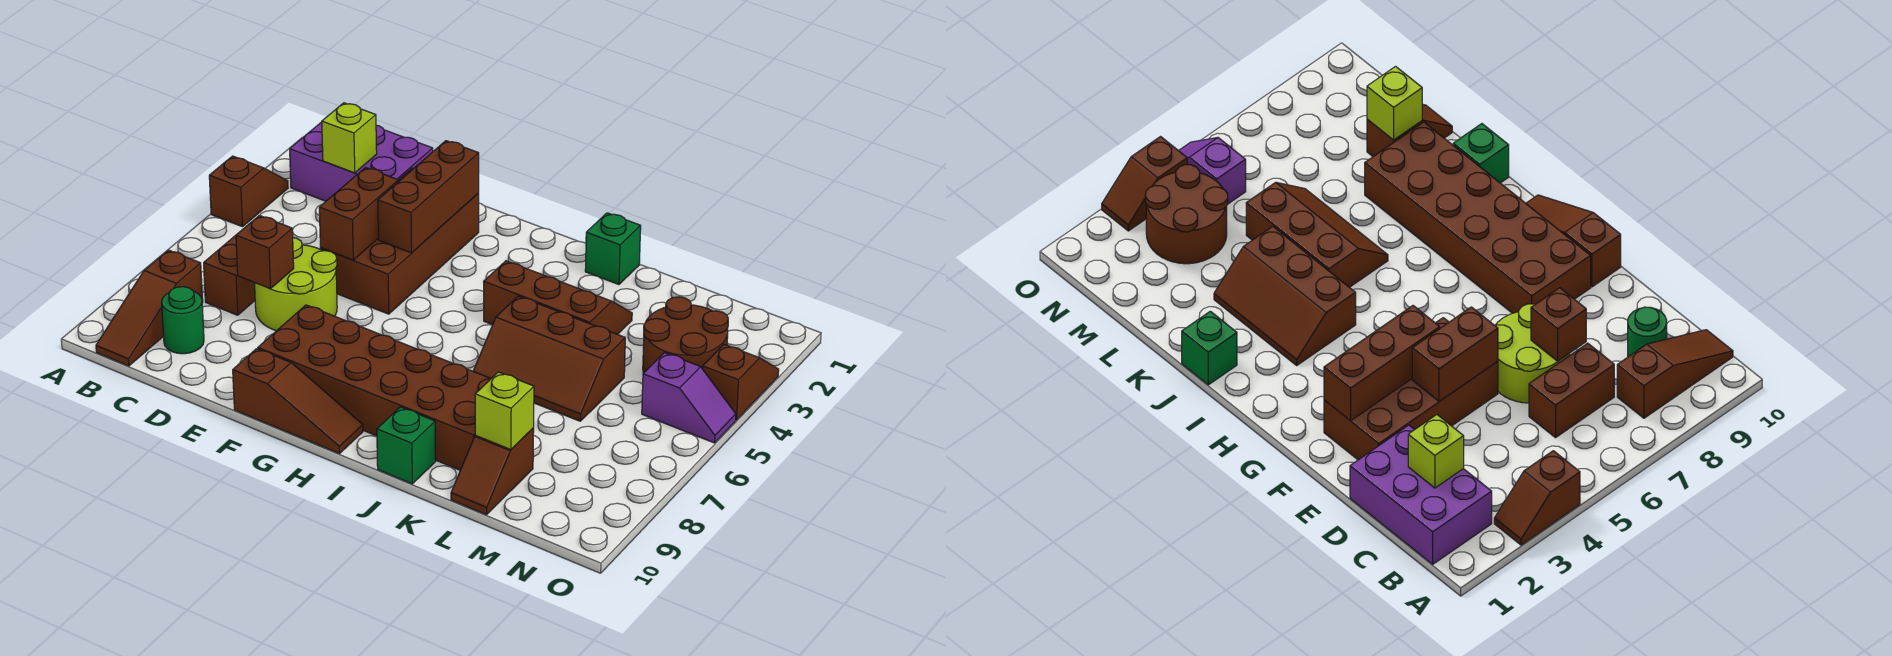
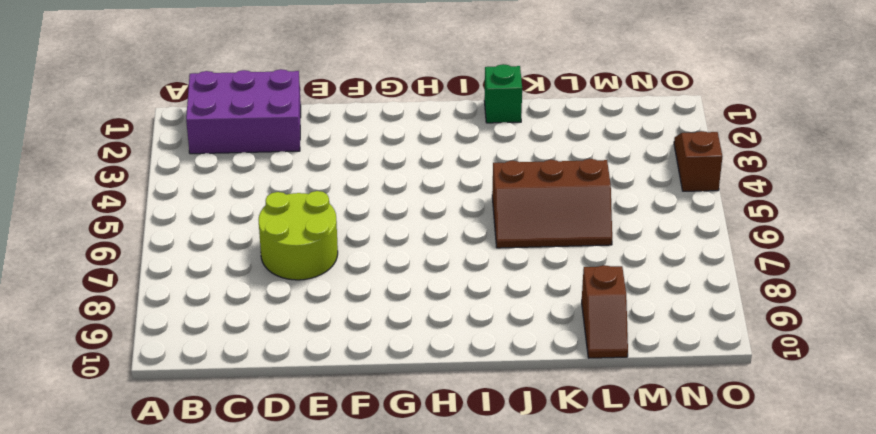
none -> brown 1x2 slope [209,156,288,227]
none -> brown 1x3 slope [96,250,203,366]
none -> brown 1x2 brick [204,224,255,315]

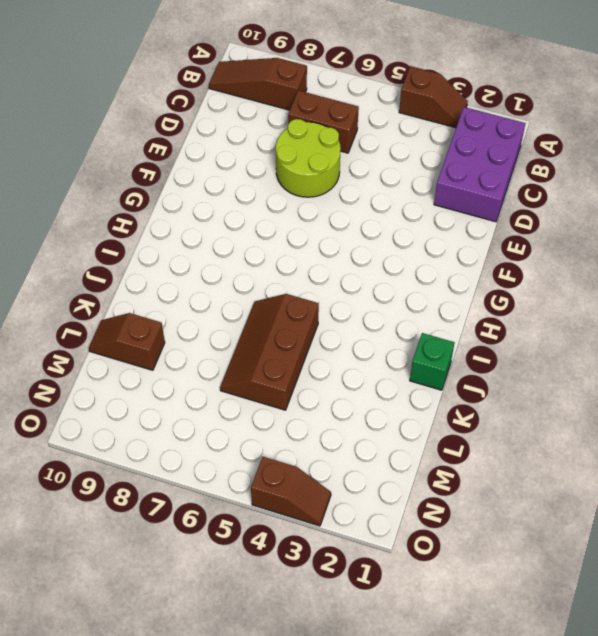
none -> green 1x1 round brick [162,287,204,354]
none -> brown 2x4 brick [320,168,479,314]
none -> brown 2x6 brick [258,305,491,470]

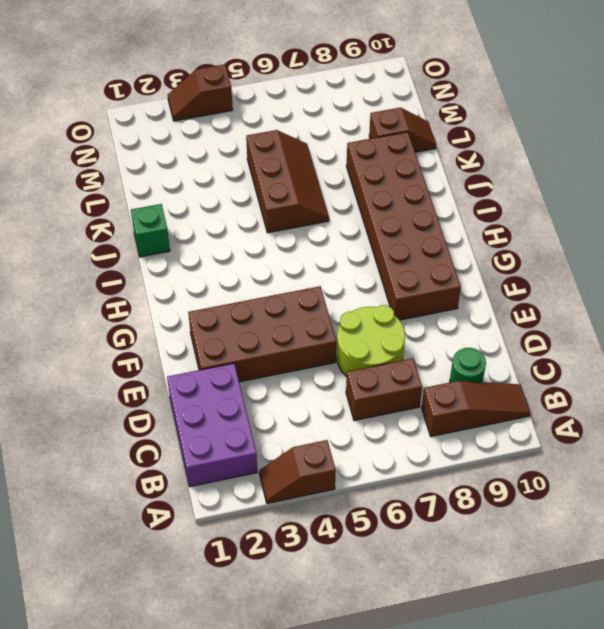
none -> brown 1x3 slope [233,349,363,454]
none -> brown 2x3 slope [484,261,632,334]
none -> green 1x1 brick [377,407,436,484]

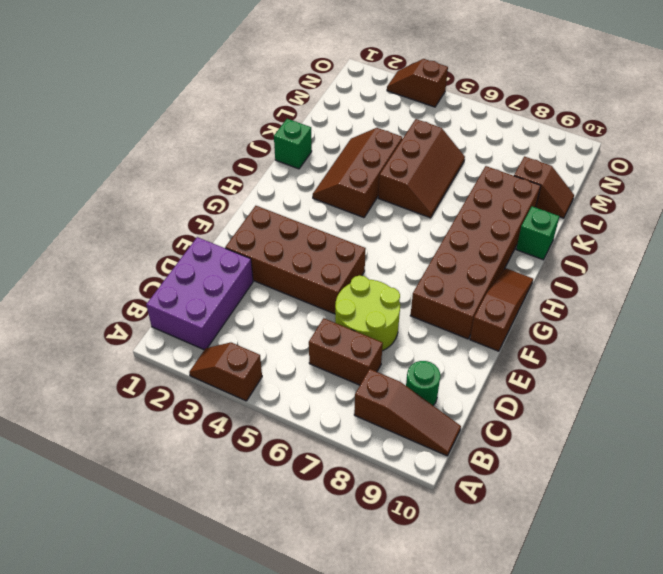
none -> brown 2x2 round brick [643,297,728,373]
none -> purple 1x2 slope [642,353,736,443]
none -> lime 1x1 brick [322,103,377,173]

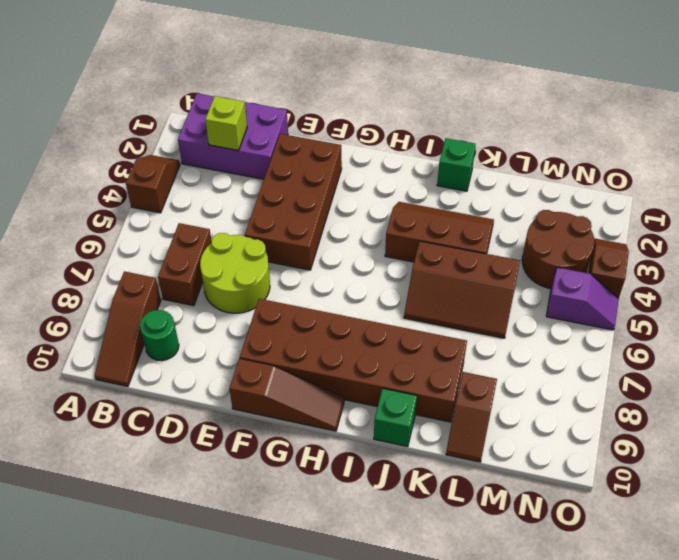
none -> brown 1x1 brick [236,215,294,289]
none -> brown 1x2 brick [319,168,398,260]
none -> brown 1x3 brick [378,141,479,253]

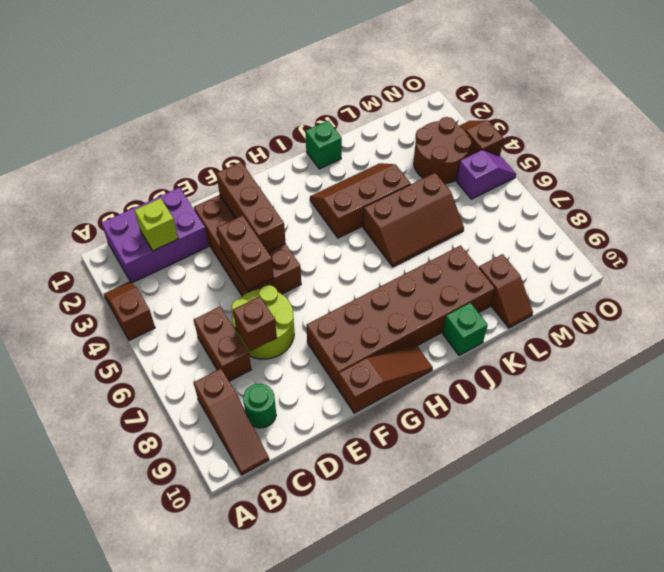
none -> lime 1x1 brick [475,372,534,450]

